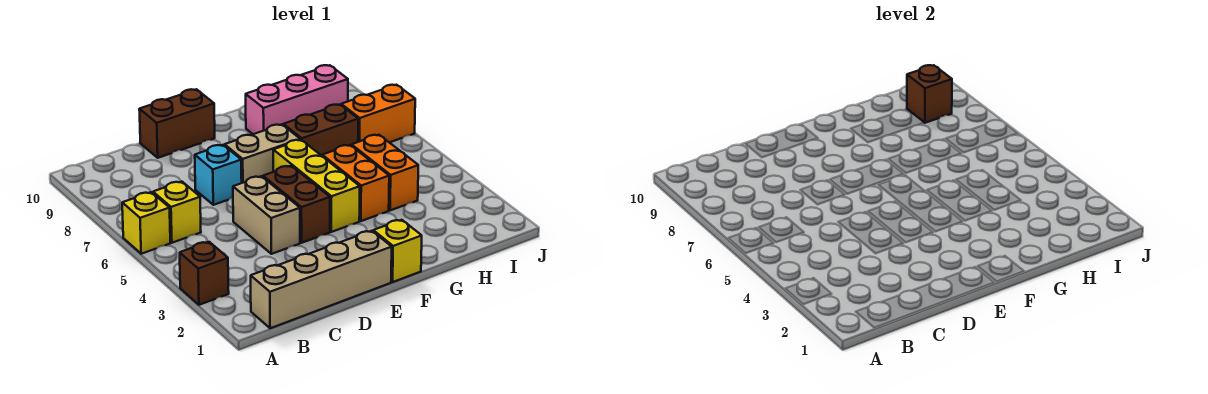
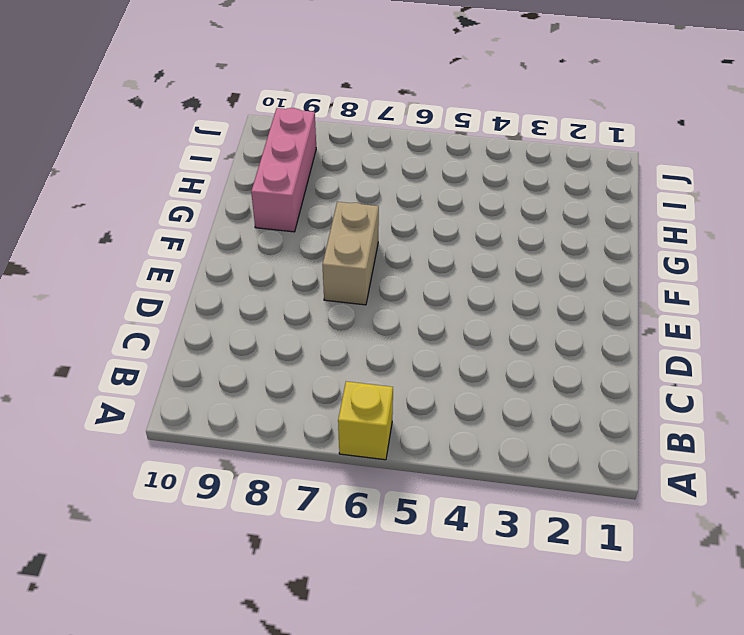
none -> brown 1x1 brick [180,242,229,305]
none -> tan 1x4 brick [251,231,392,328]
none -> yellow 1x1 brick [153,182,201,243]

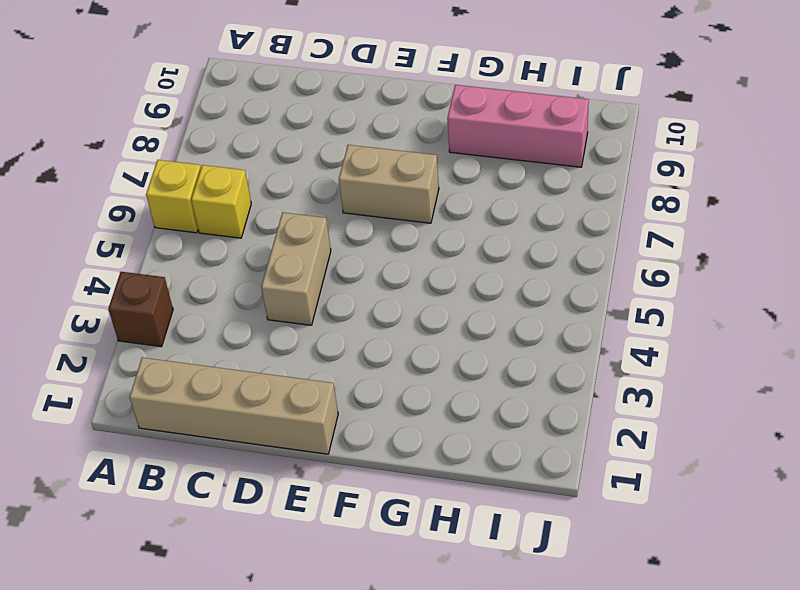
none -> cyan 1x1 brick [195,145,242,205]
none -> brown 1x2 brick [139,89,215,158]
none -> brown 1x2 brick [263,166,330,243]

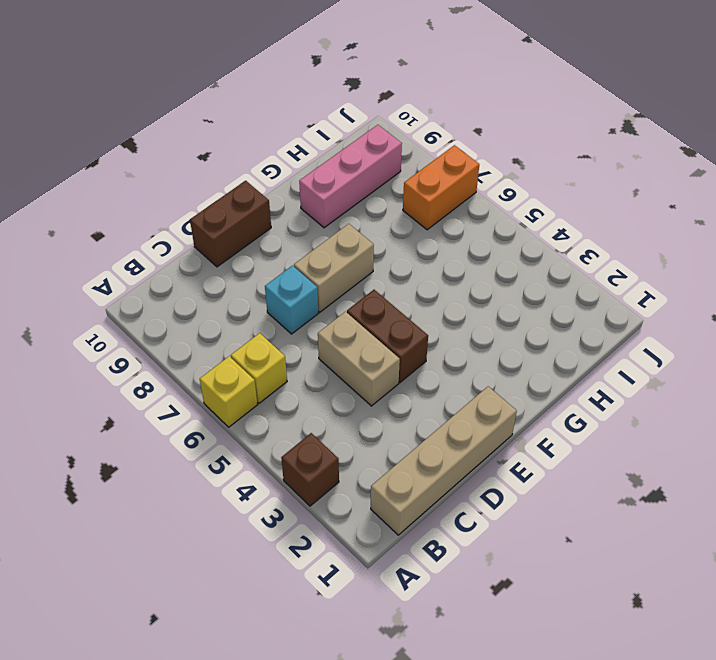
none -> yellow 1x1 brick [373,220,422,282]
none -> yellow 1x3 brick [273,140,360,232]
none -> orange 1x2 brick [322,145,389,221]

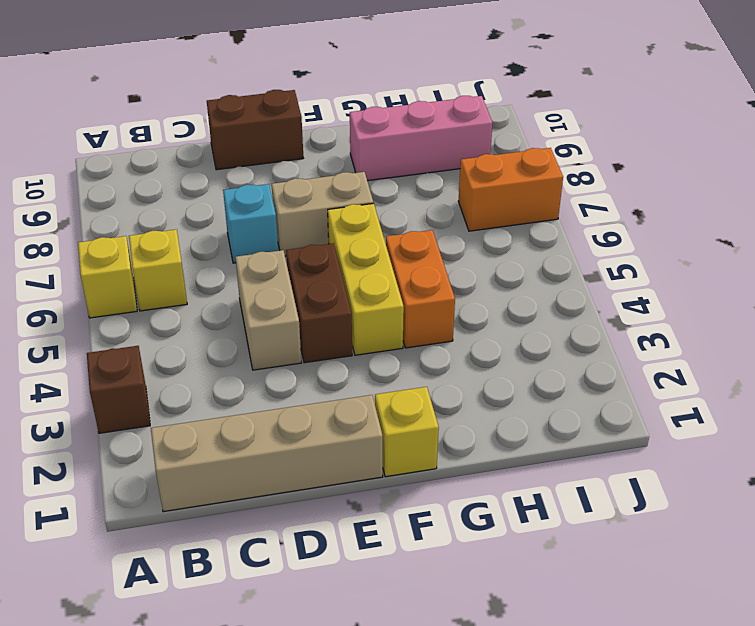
none -> brown 1x2 brick [283,104,358,156]
none -> orange 1x2 brick [351,135,418,210]
none -> brown 1x1 brick [907,65,952,123]

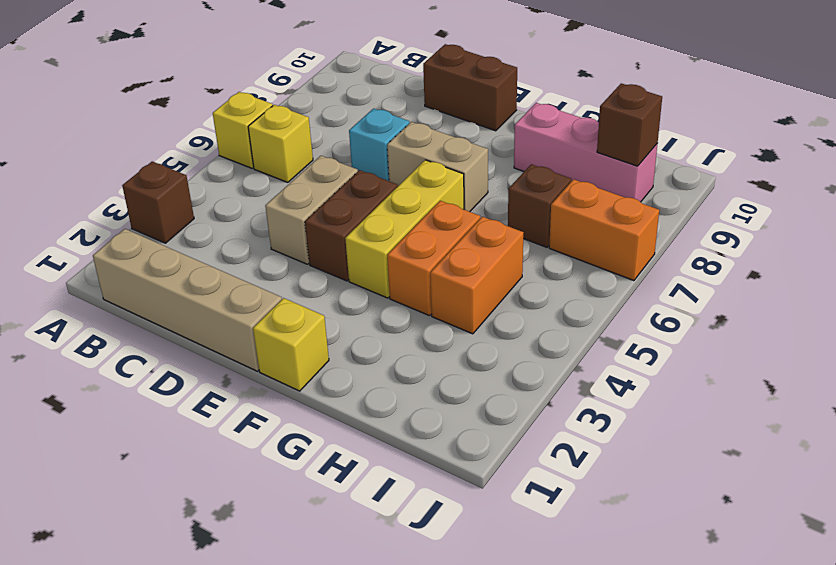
brown 1x1 brick [508,164,571,247] -> brown 1x2 brick [283,104,358,156]

